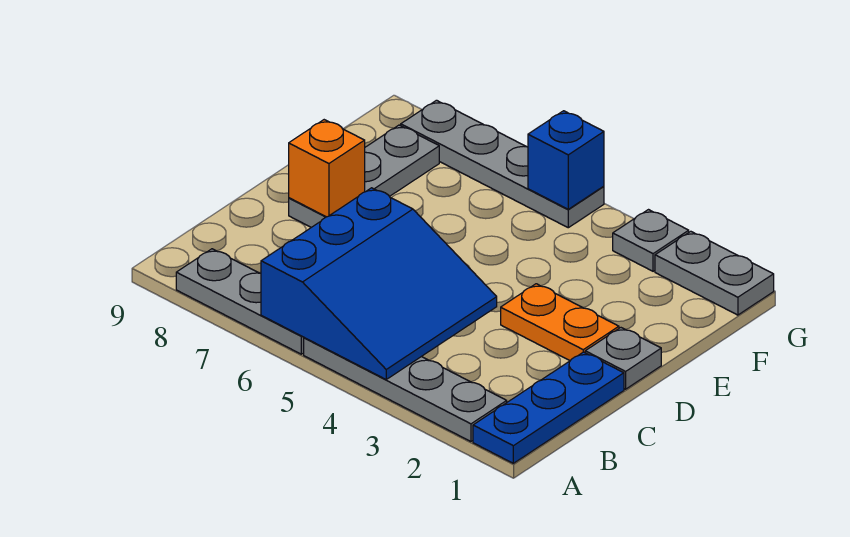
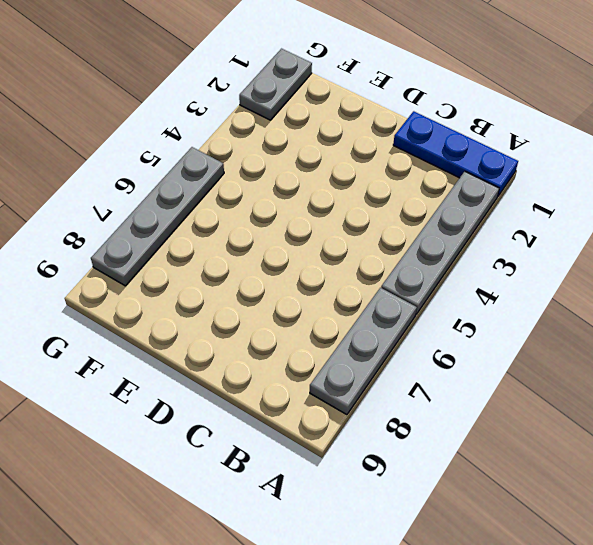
none -> grey 1x1 plate [585,328,661,389]
none -> orange 1x2 plate [501,284,619,361]
none -> grey 1x3 plate [289,125,439,227]

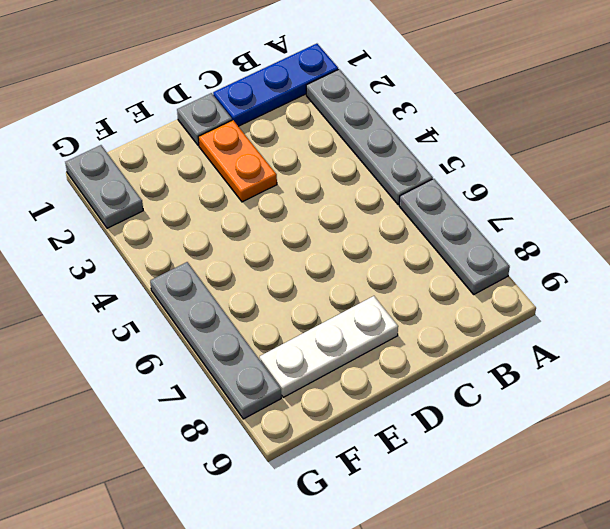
white 1x3 plate [260,296,398,397] -> grey 1x3 plate [289,125,439,227]
none -> grey 1x1 plate [613,210,689,271]
none -> blue 3x3 slope [261,188,497,379]
none -> orange 1x1 brick [289,120,365,217]

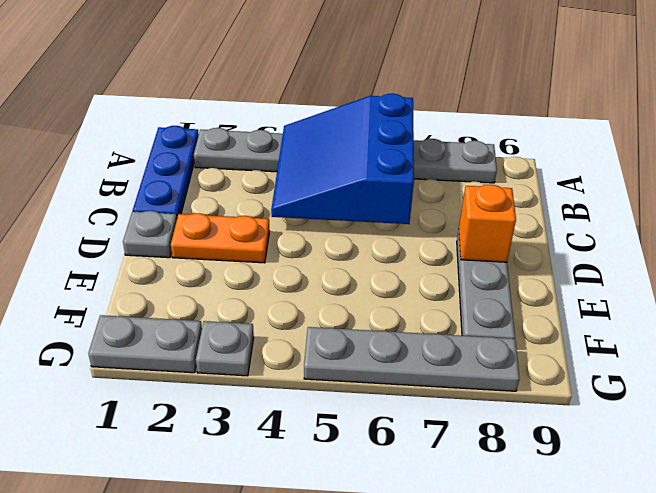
none -> blue 1x1 brick [528,111,604,209]

